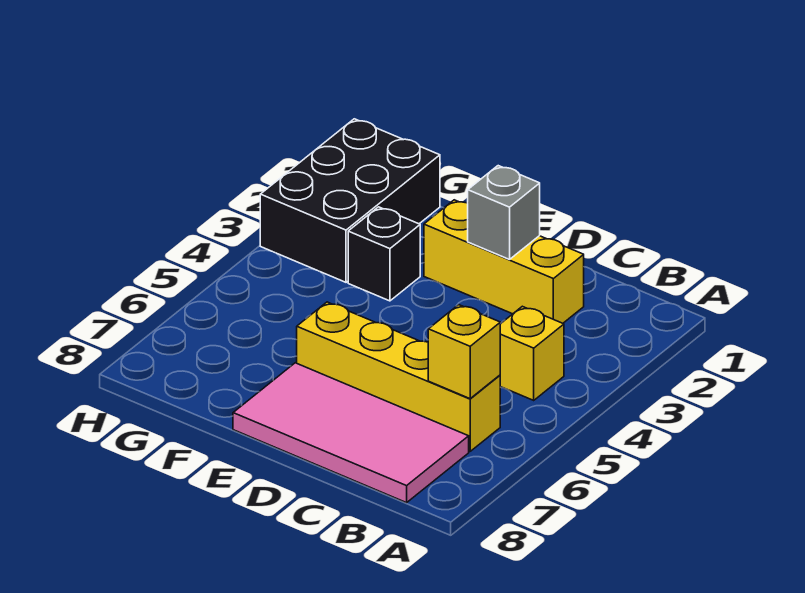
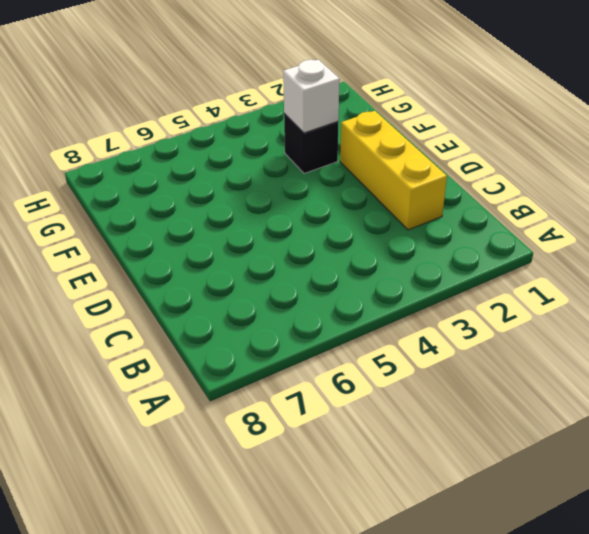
white 1x1 brick [283,60,340,133] -> none
none -> yellow 1x1 brick [500,306,564,400]
none -> yellow 1x4 brick [297,302,500,451]

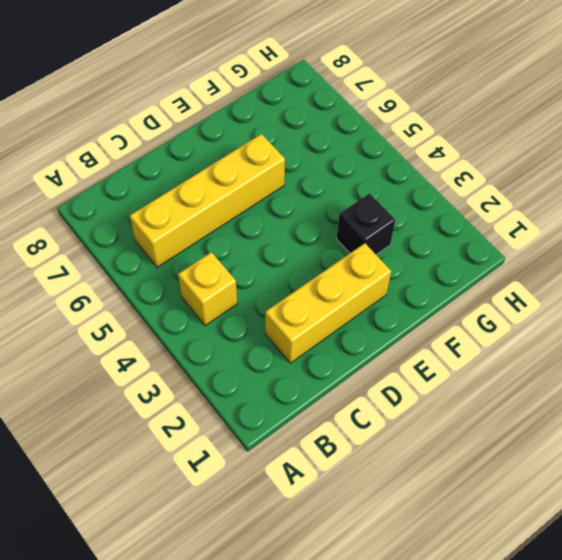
none -> pink 2x4 tile [233,363,469,503]
none -> black 2x3 brick [260,119,440,282]

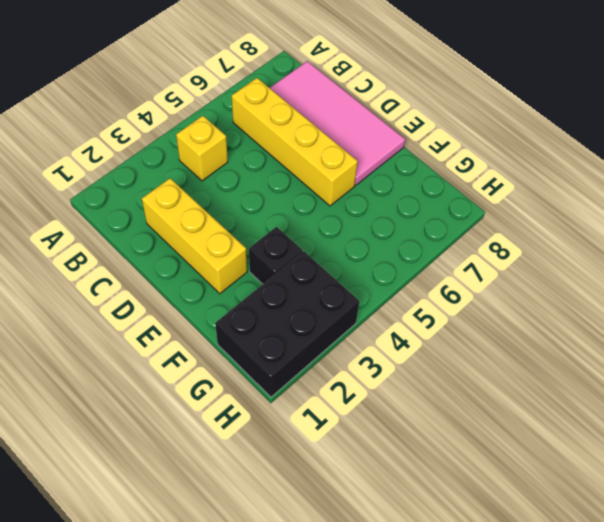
none -> yellow 1x1 brick [428,305,500,399]
none -> grey 1x1 brick [468,166,540,259]

